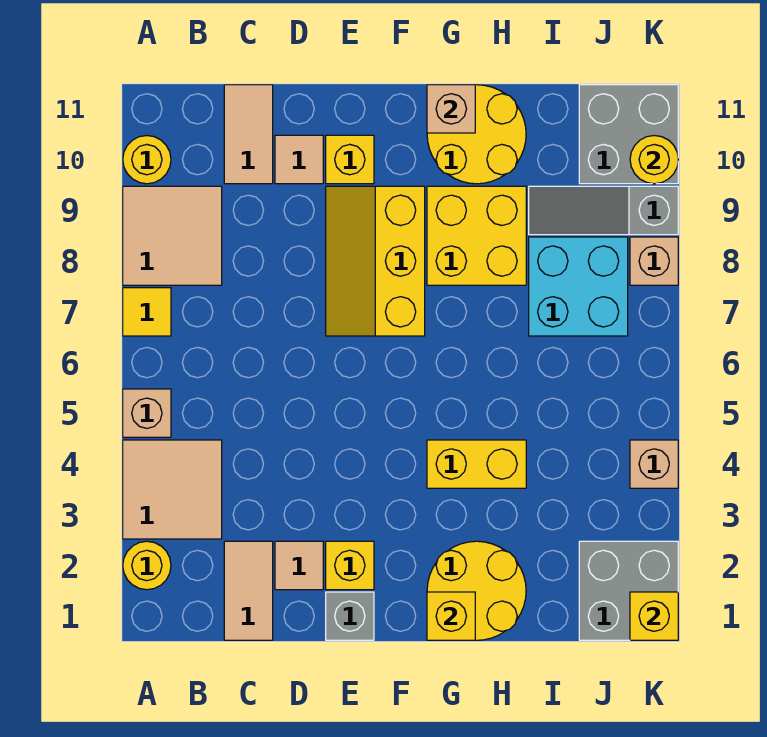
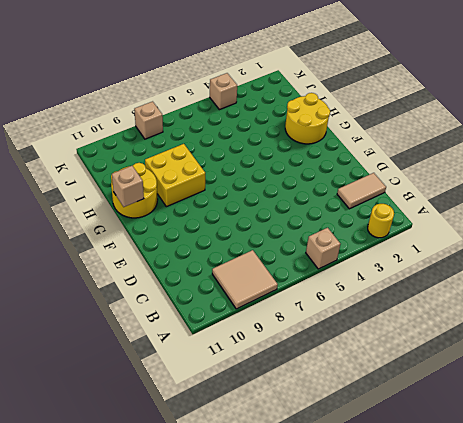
none -> tan 2x2 tile [123,440,222,539]
none -> yellow 1x1 tile [123,288,171,336]
none -> yellow 1x1 round brick [123,136,171,184]

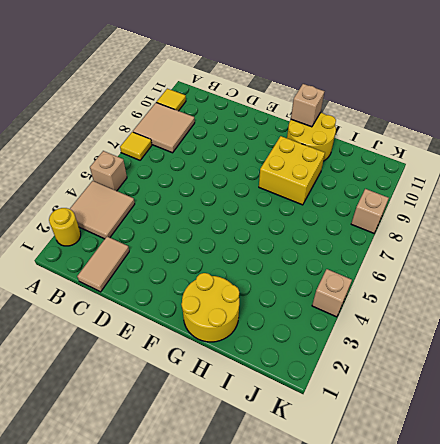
yellow 1x1 tile [156,89,186,111] -> yellow 1x1 round brick [123,136,171,184]
none -> tan 1x2 tile [224,85,273,184]
none -> tan 1x1 tile [275,541,323,590]
none -> tan 1x1 tile [275,135,323,184]

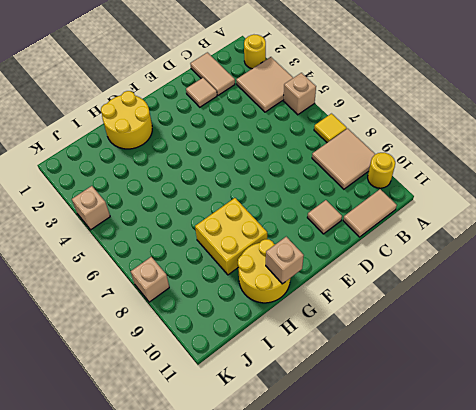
tan 1x2 tile [343,189,397,237] -> tan 1x2 tile turned to [224,85,273,184]
none -> grey 1x1 brick [326,592,374,640]
none -> yellow 1x1 brick [326,541,374,590]
none -> yellow 2x3 slope [326,186,425,336]

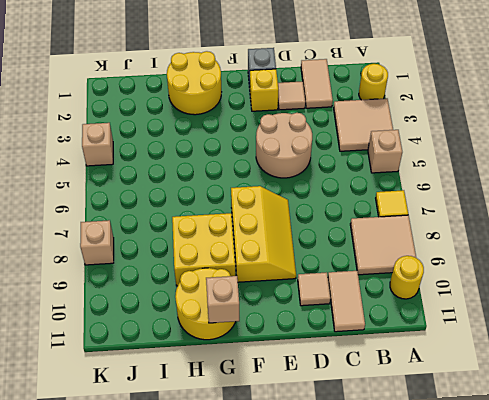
tan 2x2 round brick [256,113,312,178] -> none
none -> yellow 1x1 brick [326,135,374,184]
none -> yellow 1x2 brick [427,440,526,488]
none -> cyan 2x2 brick [529,237,628,336]

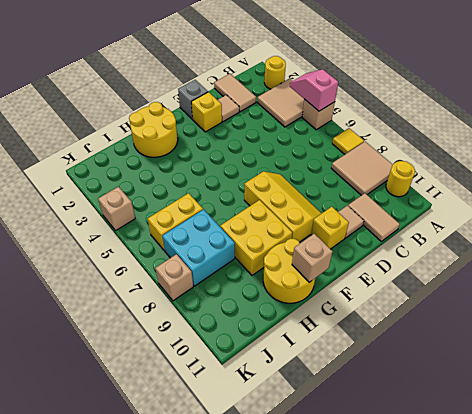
pink 1x2 slope [290,69,338,111] -> none
yellow 1x2 brick [148,193,203,251] -> yellow 1x2 brick moved to [427,440,526,488]
none -> grey 1x3 slope [529,186,678,235]
none -> grey 2x2 brick [579,541,678,640]
none -> grey 2x2 brick [579,85,678,184]

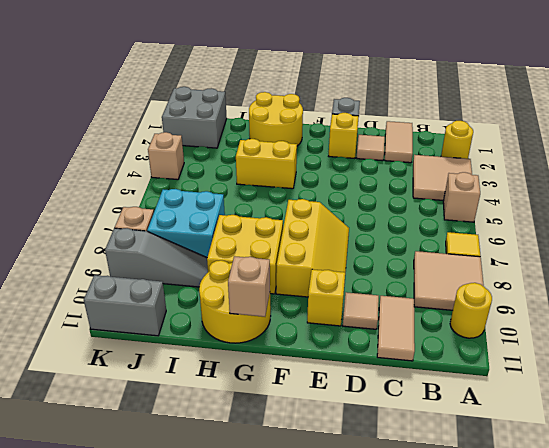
grey 1x2 brick [84,275,166,336] -> grey 2x2 brick [579,85,678,184]
none -> yellow 1x1 brick [427,592,475,640]
none -> yellow 1x1 brick [630,592,678,640]
none -> yellow 1x1 round brick [630,136,678,184]

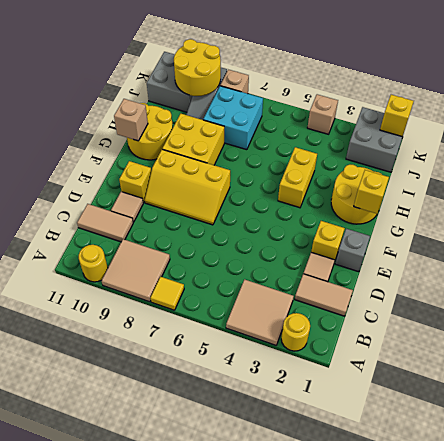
yellow 2x2 round brick [174,39,221,96] -> yellow 1x1 round brick [630,136,678,184]
none -> tan 1x1 brick [123,389,171,437]

